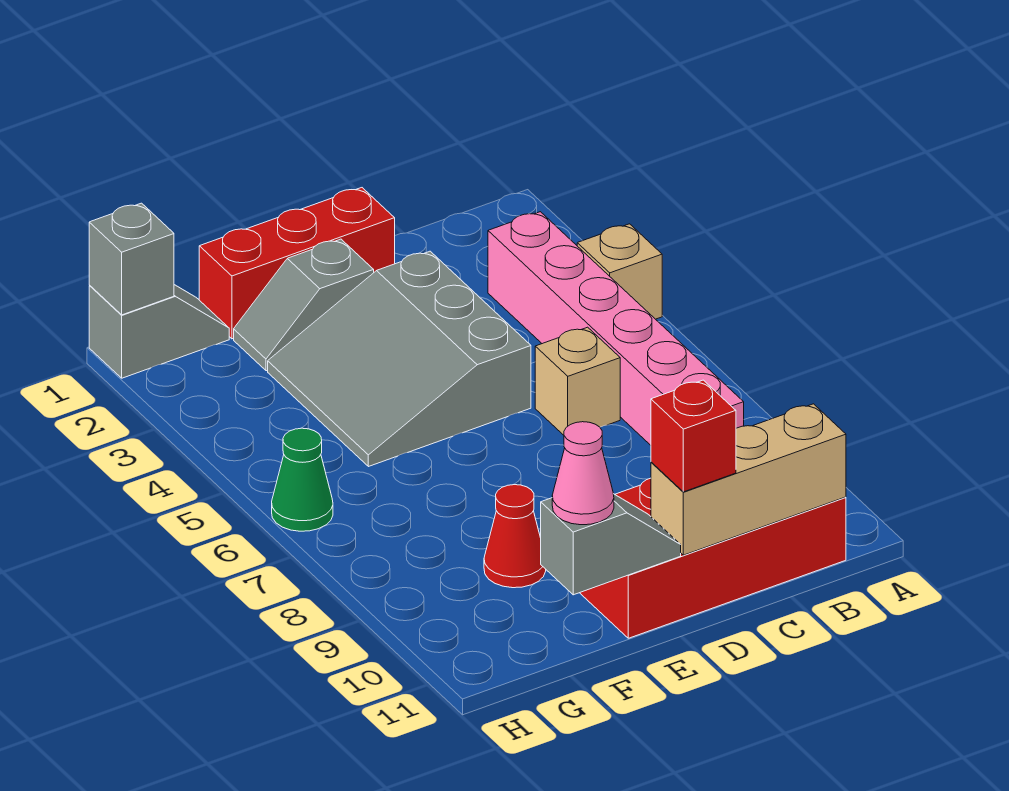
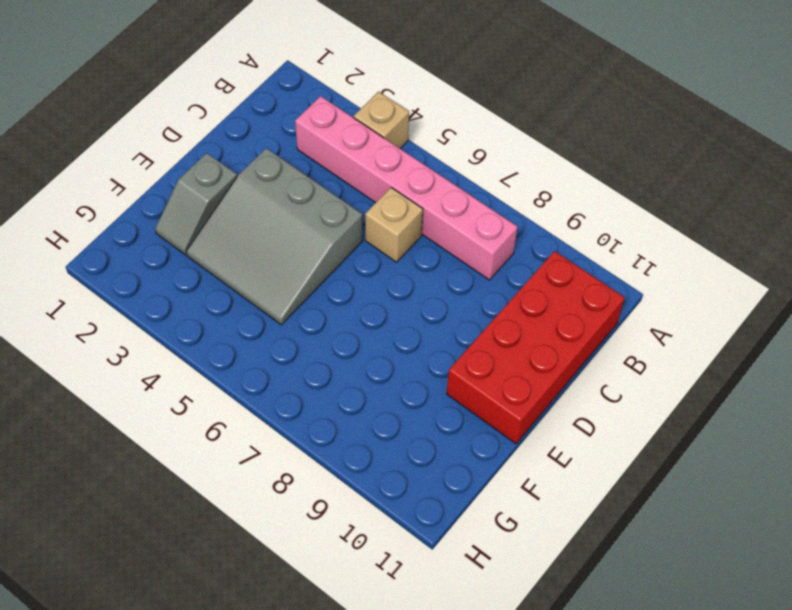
none -> red 1x3 brick [199,188,395,339]
none -> red 1x1 cone [484,485,546,588]
none -> grey 1x2 slope [89,285,229,378]

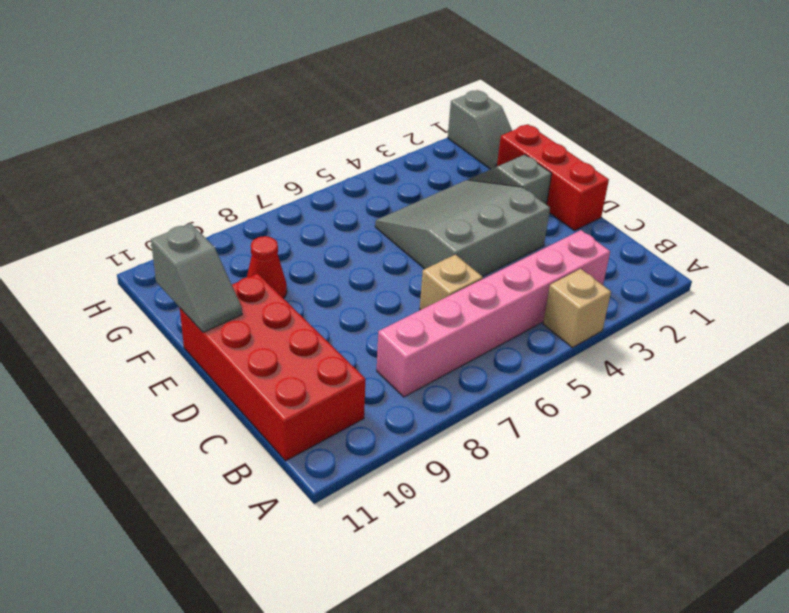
none -> green 1x1 cone [272,428,333,531]
none -> tan 1x3 brick [651,404,846,555]
none -> grey 1x1 brick [89,203,174,315]

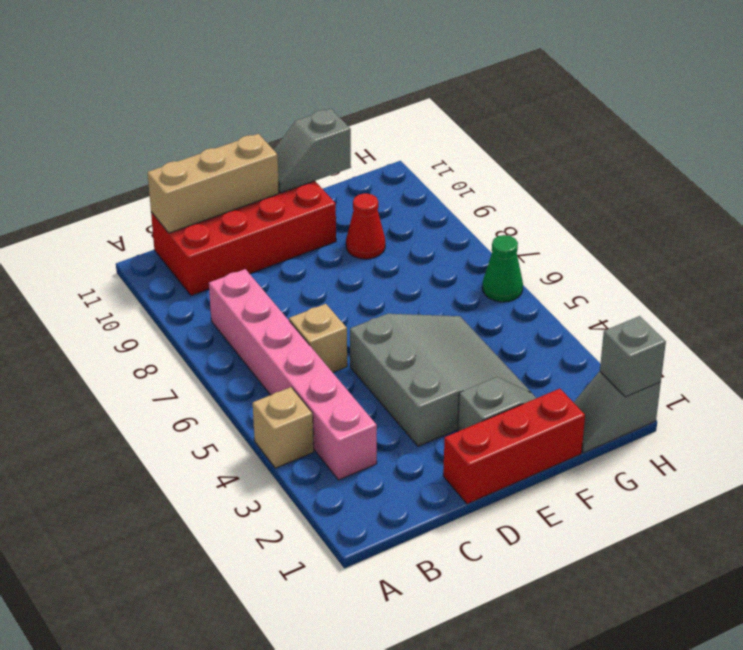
none -> red 1x1 brick [651,380,736,492]
none -> pink 1x1 cone [552,422,614,525]

